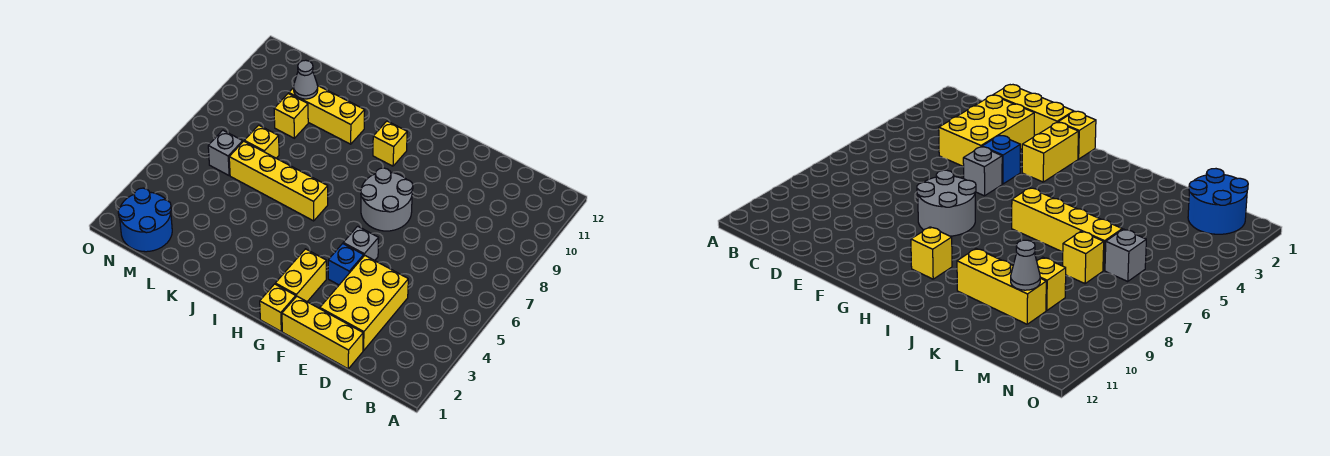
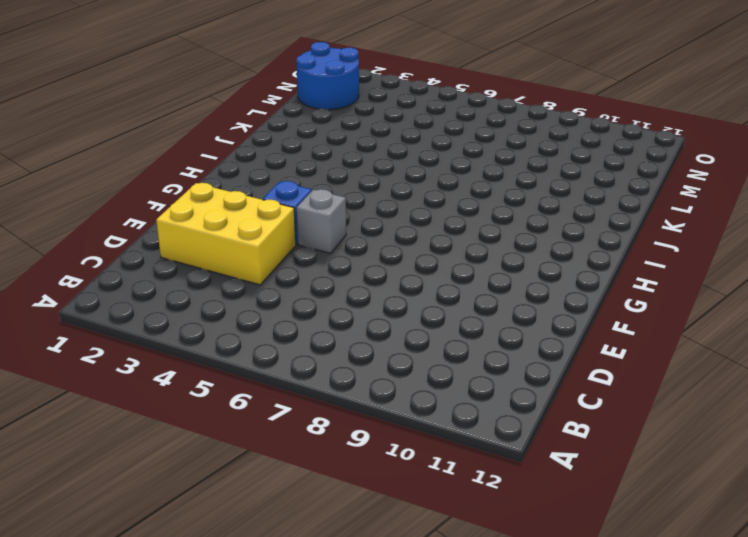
none -> yellow 1x3 brick [282,296,363,369]
none -> grey 2x2 round brick [361,168,413,231]
none -> yellow 1x1 brick [260,284,296,331]

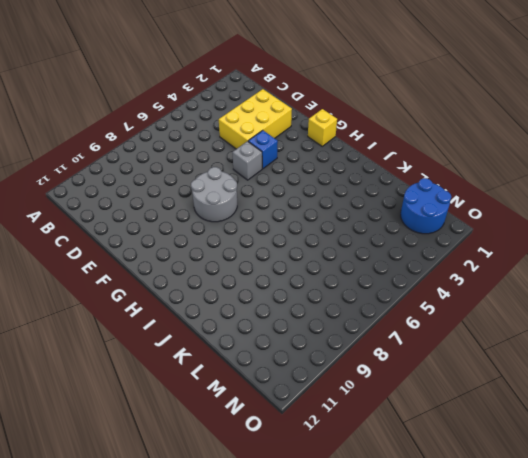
none -> yellow 1x3 brick [282,296,363,369]
none -> yellow 1x2 brick [275,249,326,302]
none -> yellow 1x1 brick [373,121,407,166]

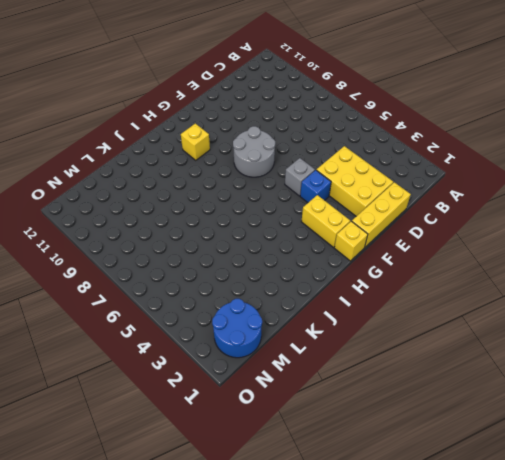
none -> yellow 1x4 brick [229,141,328,221]
none -> yellow 1x3 brick [289,86,365,144]
none -> yellow 1x1 brick [244,125,279,158]

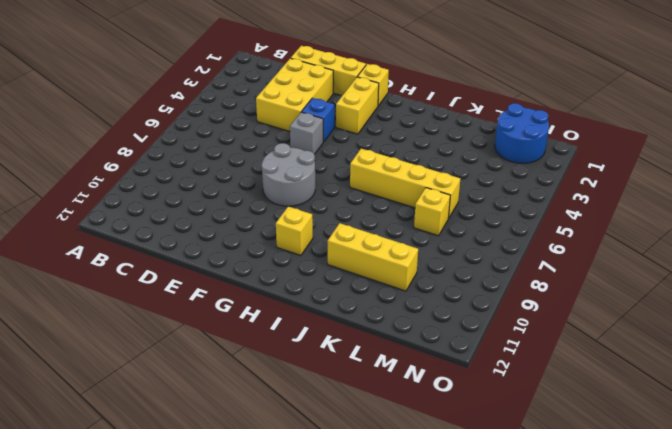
none -> yellow 1x1 brick [274,94,308,138]
none -> grey 1x1 brick [208,130,243,175]
none -> grey 1x1 cone [294,60,318,99]

